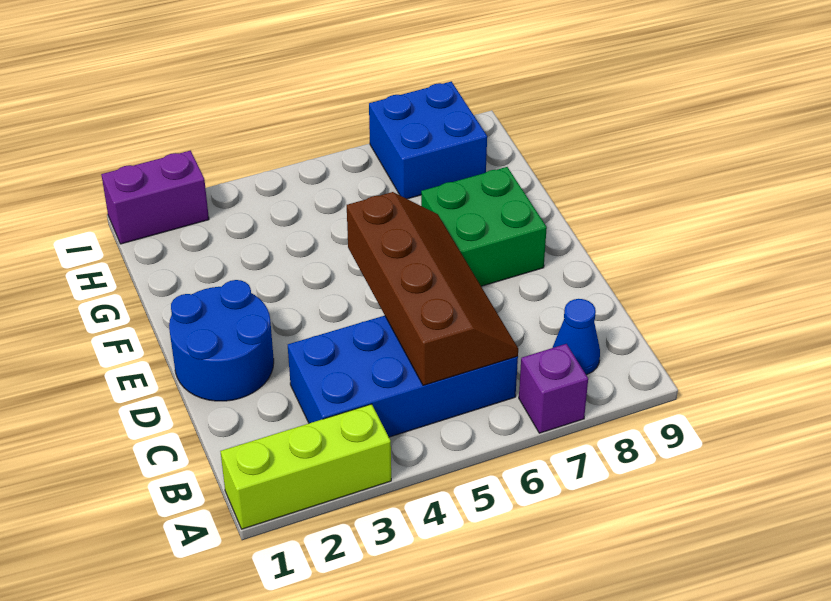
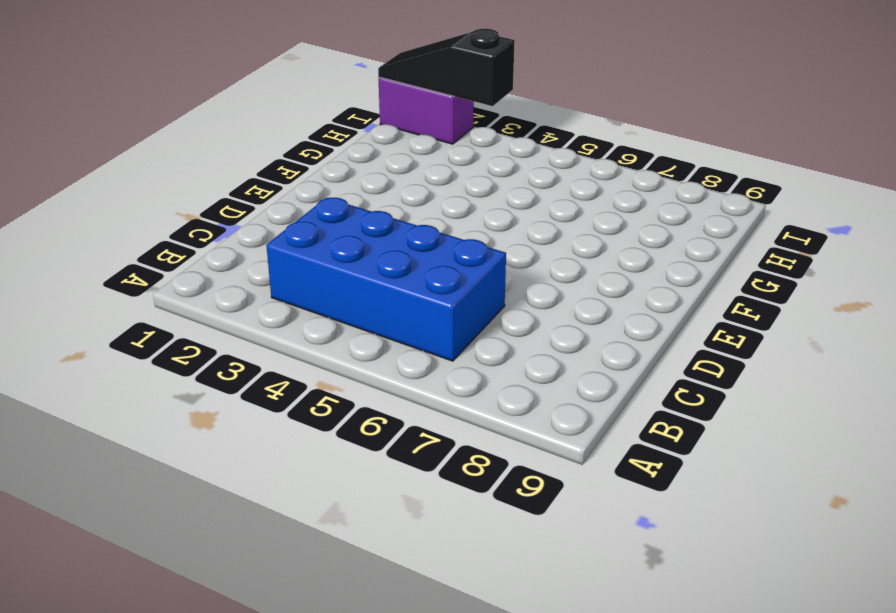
black 1x3 slope [378,29,515,106] -> none
none -> lime 1x3 brick [220,404,391,529]
none -> purple 1x1 brick [519,344,588,433]

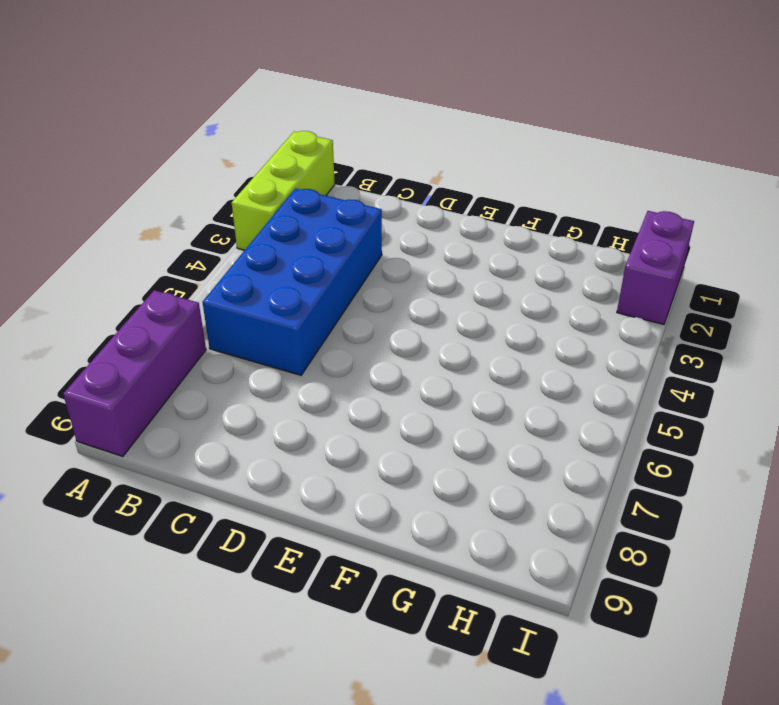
purple 1x3 brick [63,290,206,456] -> purple 1x1 brick [519,344,588,433]
none -> blue 1x1 cone [553,299,600,375]
none -> blue 2x2 round brick [169,280,274,401]

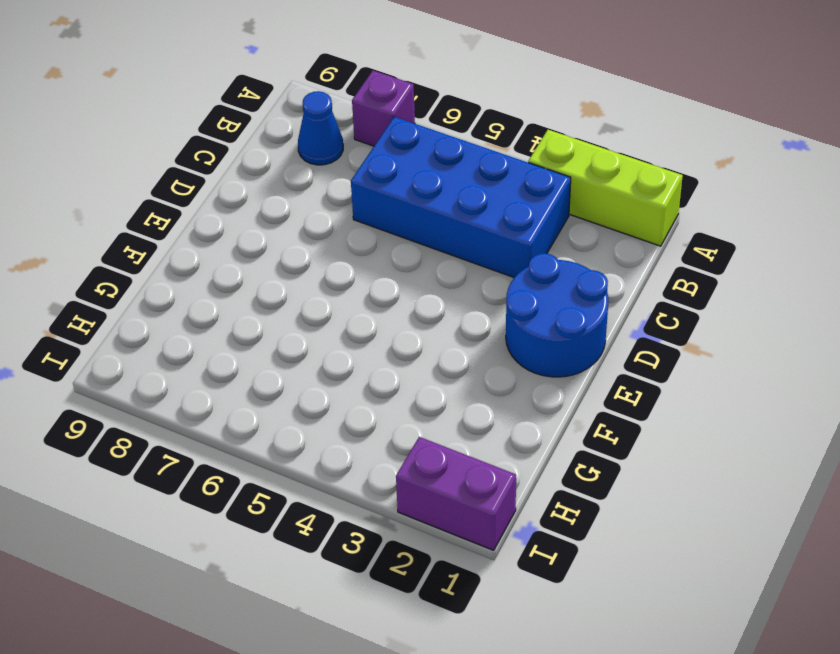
none -> green 2x2 brick [421,167,547,286]
none -> blue 2x2 brick [369,81,487,199]

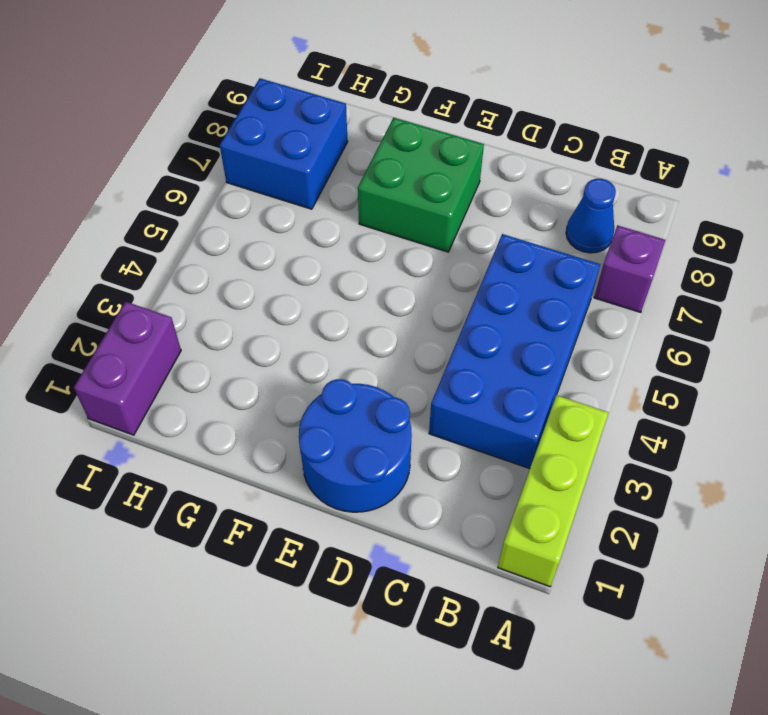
none -> brown 2x4 slope [347,192,518,385]

